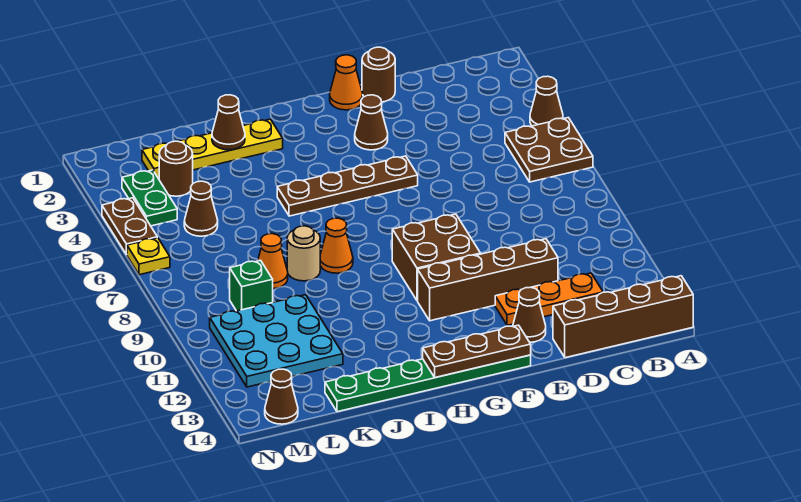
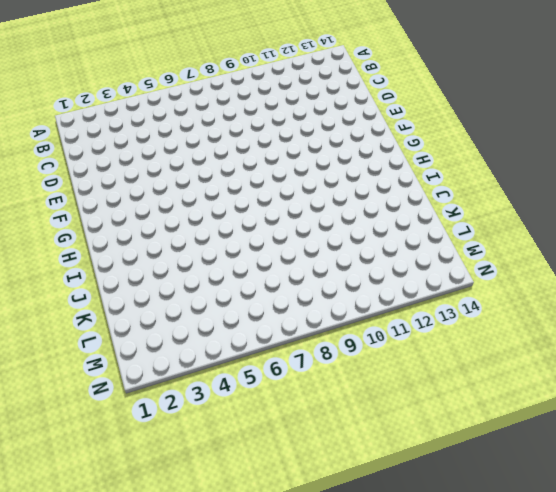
none -> brown 1x1 cone [530,76,563,126]
none -> brown 2x2 plate [505,118,593,182]
none -> brown 1x4 brick [553,276,693,358]

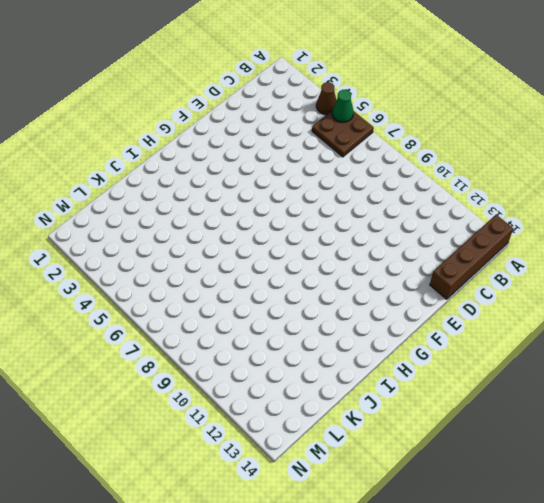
green 1x1 cone [332,90,353,122] -> none
none -> orange 1x3 plate [495,273,603,325]
none -> brown 1x4 brick [418,239,558,321]
none -> brown 1x1 round brick [362,47,395,102]

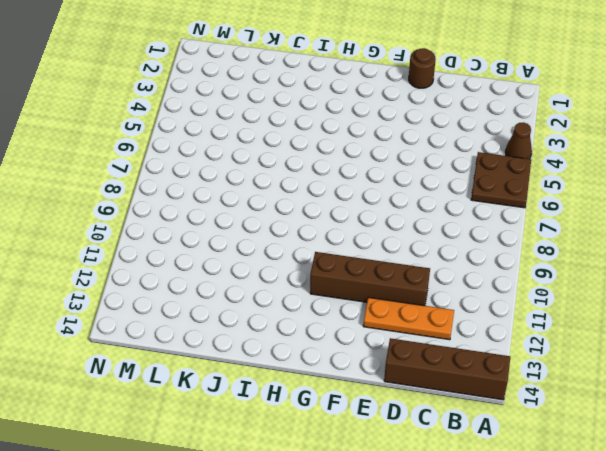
none -> brown 1x1 cone [513,287,546,342]
none -> orange 1x1 cone [330,55,363,110]
none -> brown 1x1 cone [355,95,388,150]

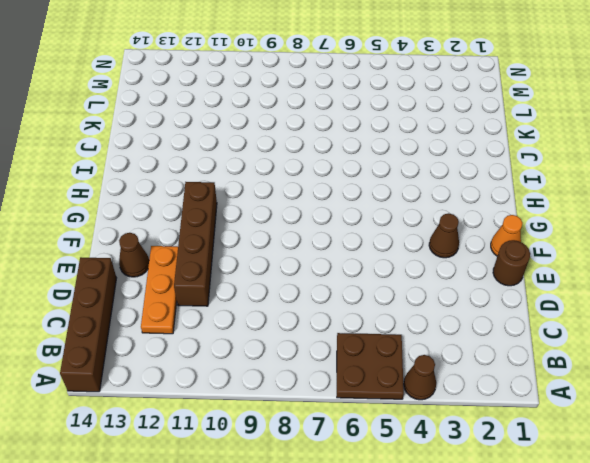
none -> brown 1x4 plate [277,156,418,216]
none -> brown 2x2 brick [392,214,481,301]
none -> green 1x6 plate [325,355,531,412]

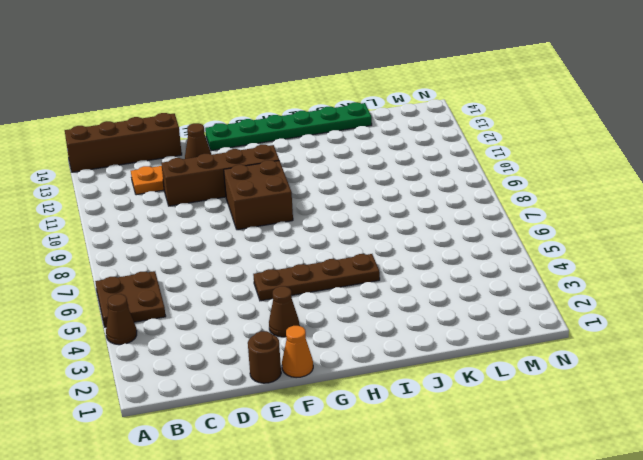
none -> yellow 1x4 plate [142,119,283,178]
none -> orange 1x1 cone [320,218,353,273]
none -> tan 1x1 round brick [287,226,320,281]

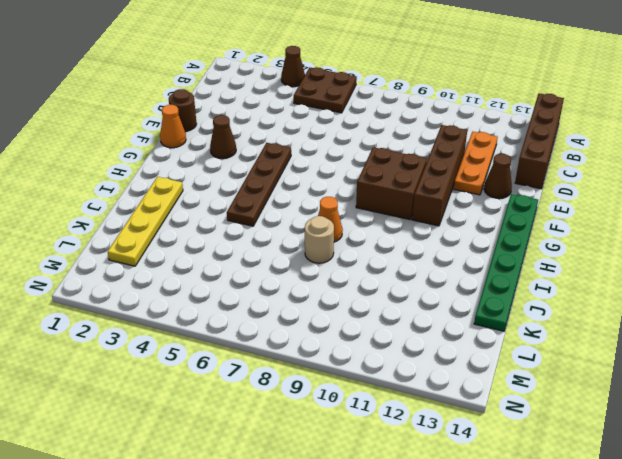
none -> orange 1x1 cone [258,234,288,289]
none -> cyan 3x3 plate [210,295,343,387]
none -> brown 1x1 round brick [159,141,193,196]

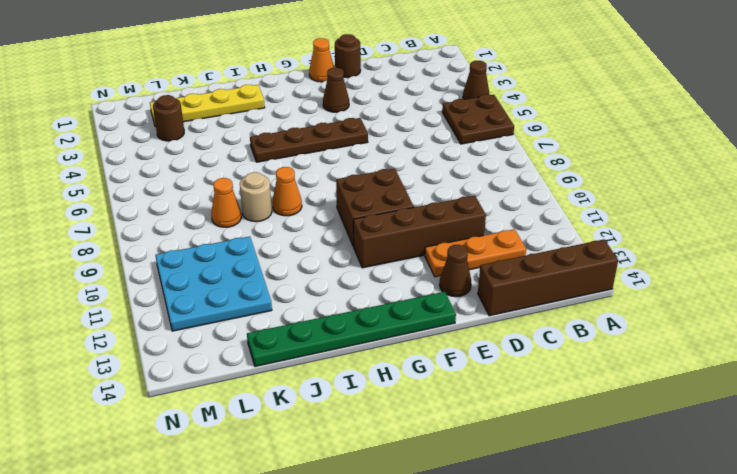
none -> brown 1x1 cone [184,181,218,236]
none -> green 1x1 brick [230,260,273,311]
none -> green 1x2 plate [122,170,177,226]

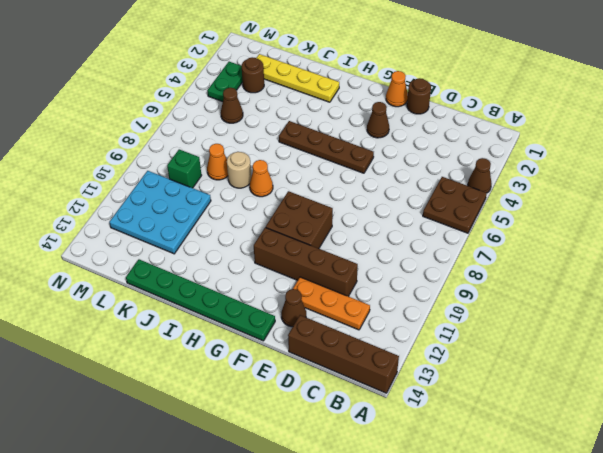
none -> brown 1x1 cone [265,369,298,424]
none -> brown 1x2 plate [102,198,157,255]
none -> yellow 1x1 plate [127,238,170,275]

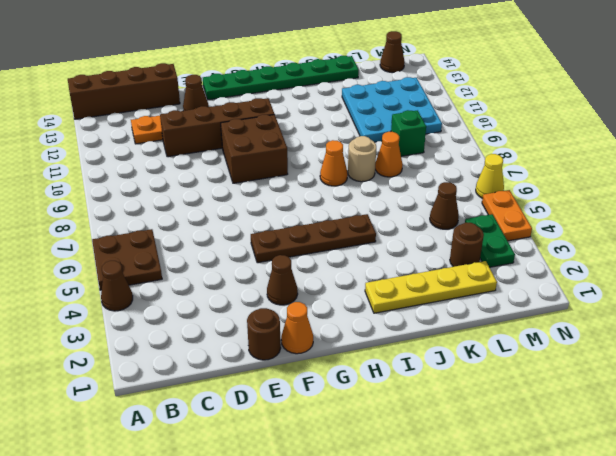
orange 1x2 plate [482,190,532,241] -> brown 1x2 plate [102,198,157,255]
yellow 1x1 cone [476,154,504,198] -> yellow 1x1 plate [127,238,170,275]
none -> brown 1x3 plate [423,325,531,378]
none -> brown 1x1 cone [212,95,245,150]

